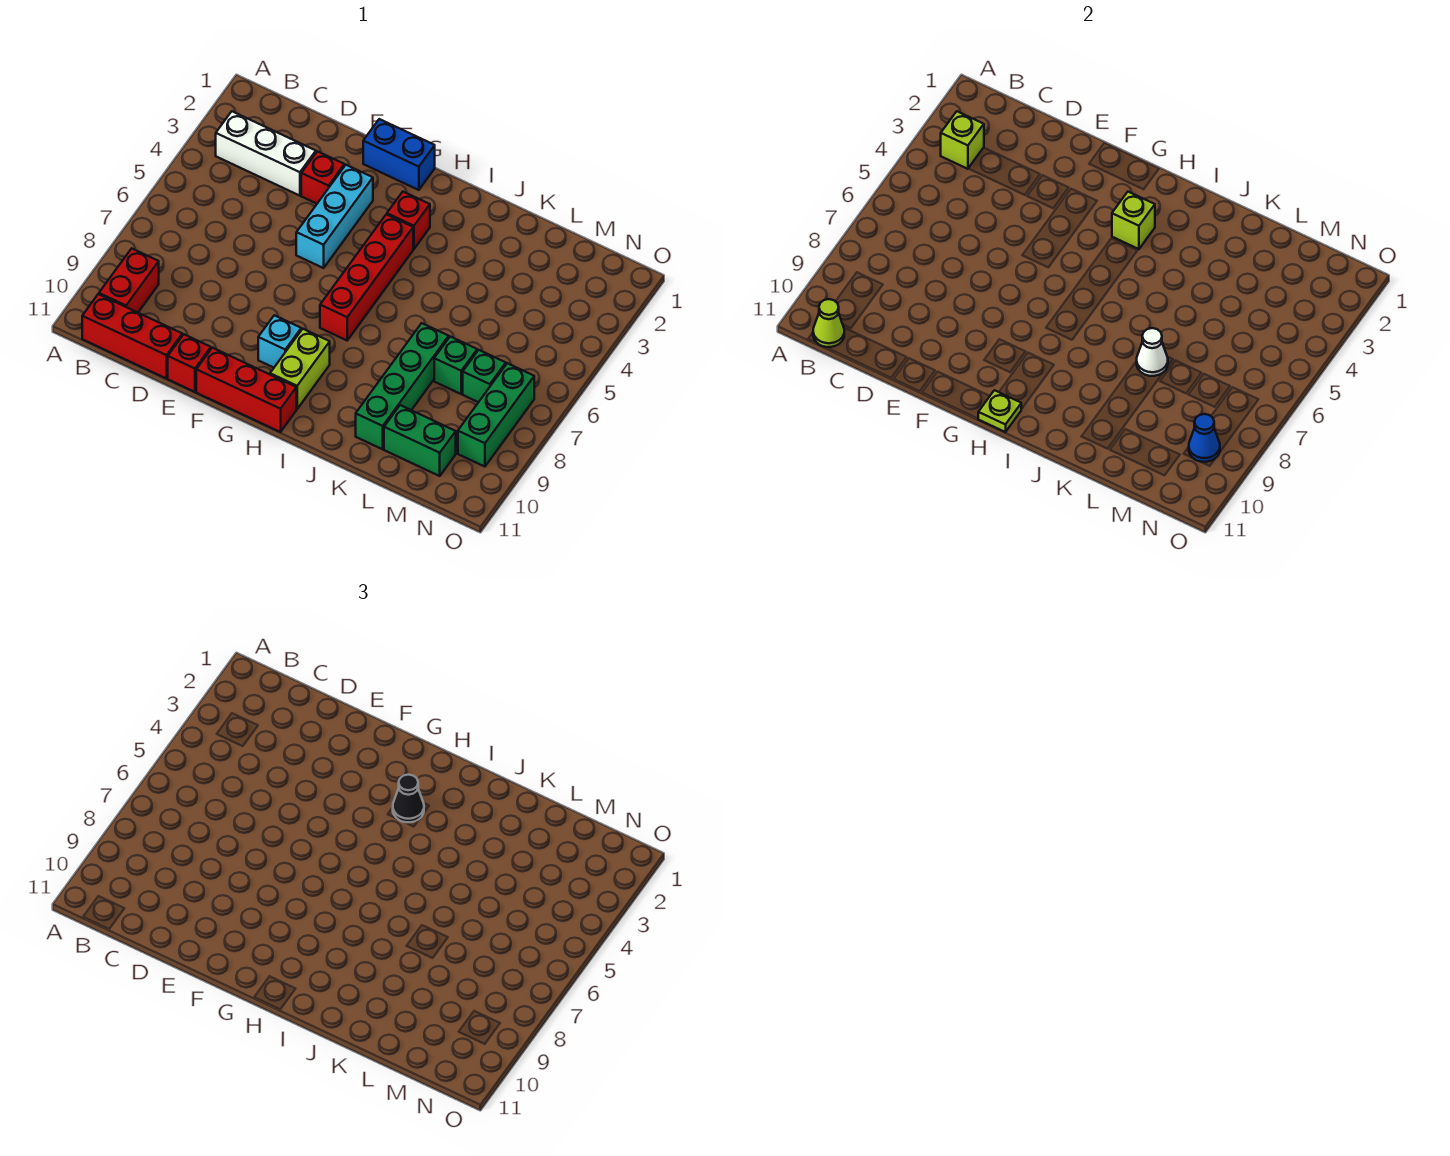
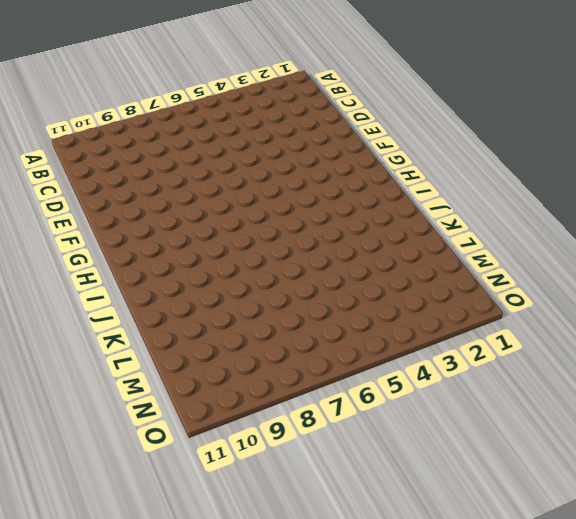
none -> white 1x3 brick [216,111,316,196]
none -> red 1x2 brick [99,248,159,312]
none -> red 1x3 brick [82,294,182,378]

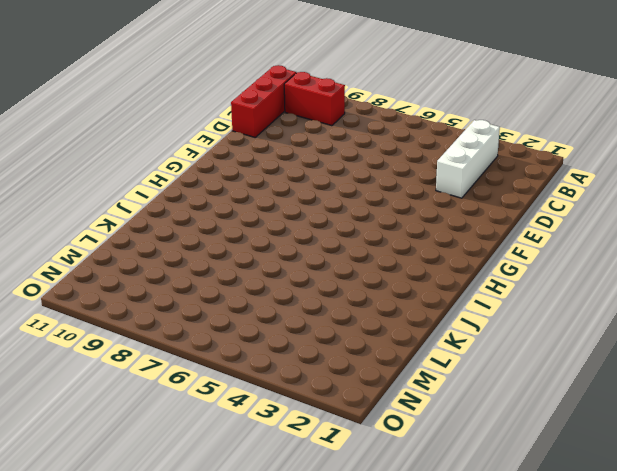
none -> red 1x1 brick [301,151,344,204]
none -> red 1x1 brick [168,335,211,392]
none -> blue 1x2 brick [363,119,435,190]

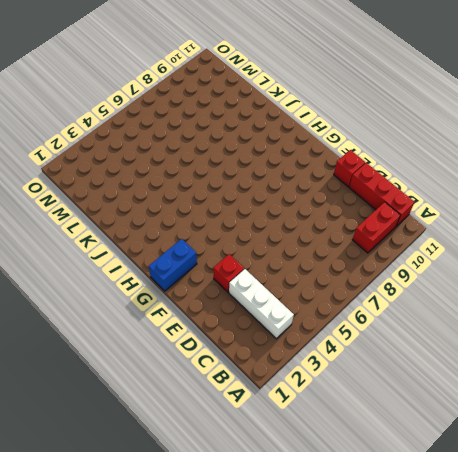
blue 1x2 brick [149,239,197,291] -> blue 1x2 brick turned to [363,119,435,190]
none -> cyan 1x3 brick [296,165,373,268]
none -> red 1x3 brick [196,348,296,432]
none -> cyan 1x1 brick [258,315,301,368]

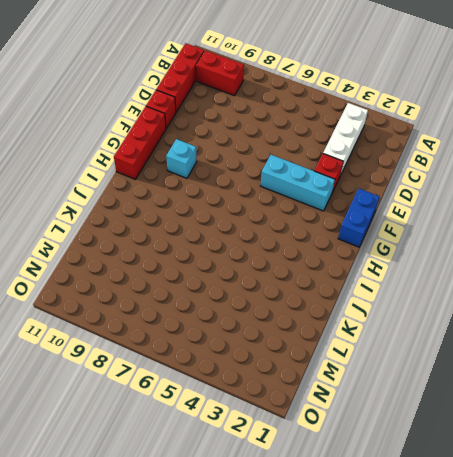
none -> red 1x1 brick [387,192,430,249]
none -> red 1x4 brick [320,214,413,340]
none -> lime 1x2 brick [270,329,330,409]

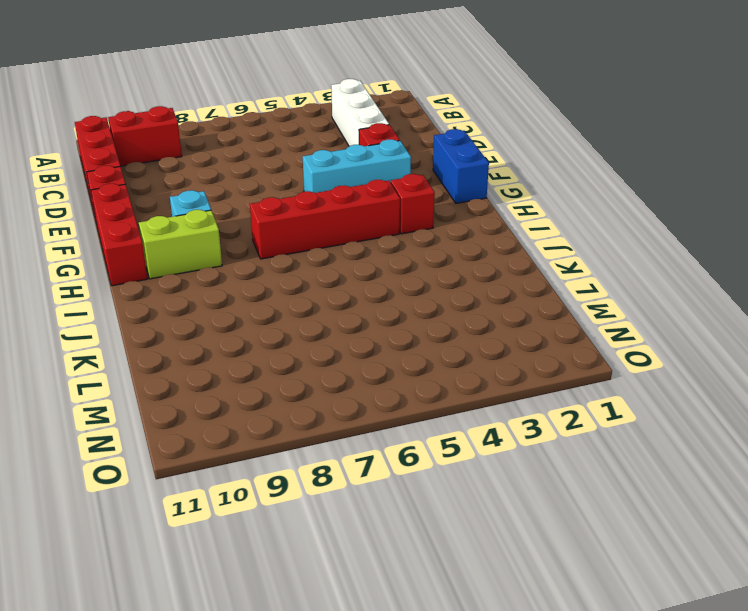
none -> green 1x4 brick [356,323,449,449]
none -> green 1x1 brick [434,337,477,394]
none -> green 1x2 brick [384,405,456,476]

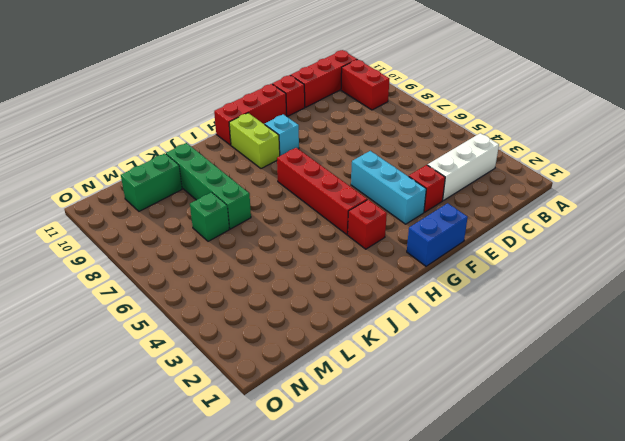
none -> green 1x1 brick [463,350,506,402]
none -> green 1x3 brick [458,363,534,467]
none -> lime 1x1 brick [941,111,984,169]

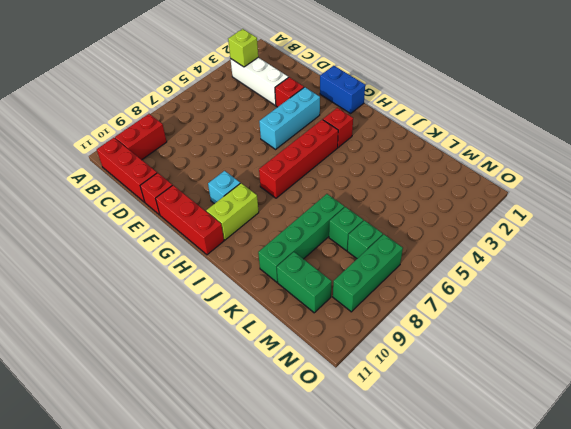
none -> lime 1x1 cone [813,299,844,347]
none -> lime 1x1 brick [1112,192,1155,249]
none -> lime 1x1 plate [978,390,1021,432]

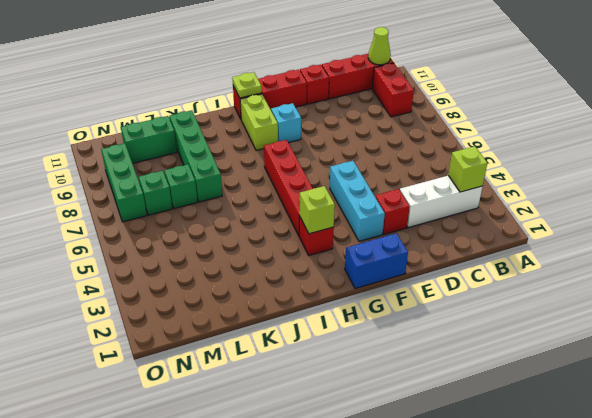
none -> white 1x1 cone [1137,328,1168,376]
none -> blue 1x1 cone [1189,414,1220,462]
none -> black 1x1 cone [393,775,424,822]

